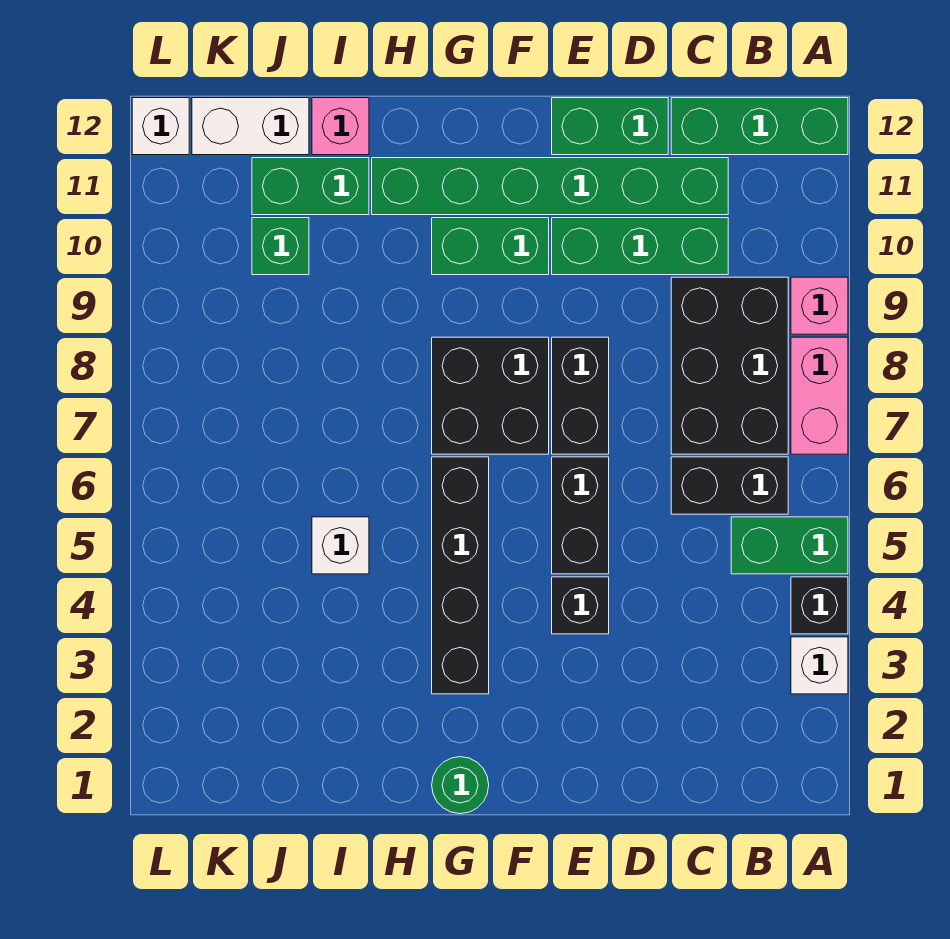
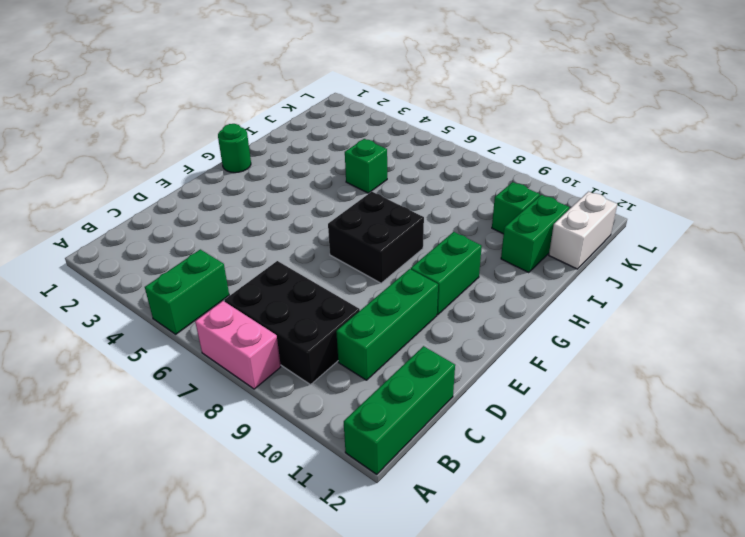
green 1x1 brick [345,139,387,193] -> white 1x1 brick [312,517,369,574]
none -> white 1x1 brick [791,637,848,694]
none -> black 1x1 brick [791,577,848,634]
none -> pink 1x1 brick [791,277,848,334]

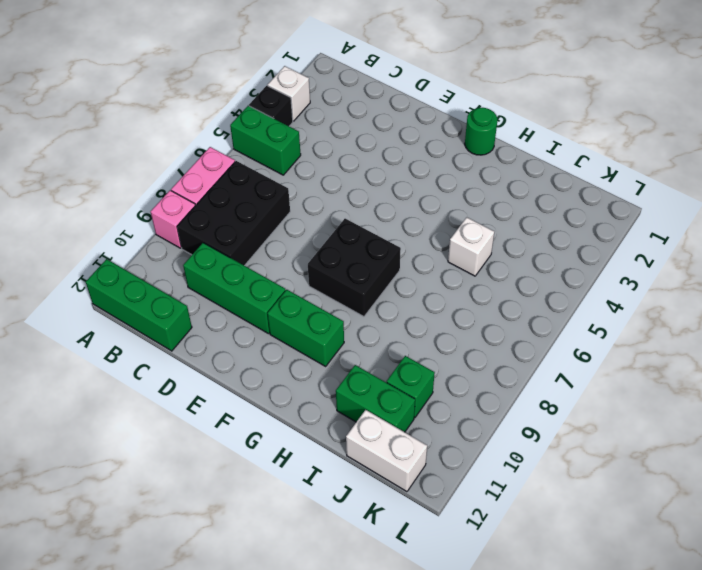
none -> black 1x2 brick [671,457,788,514]
none -> green 1x6 brick [372,158,728,215]
none -> green 1x2 brick [552,98,668,155]

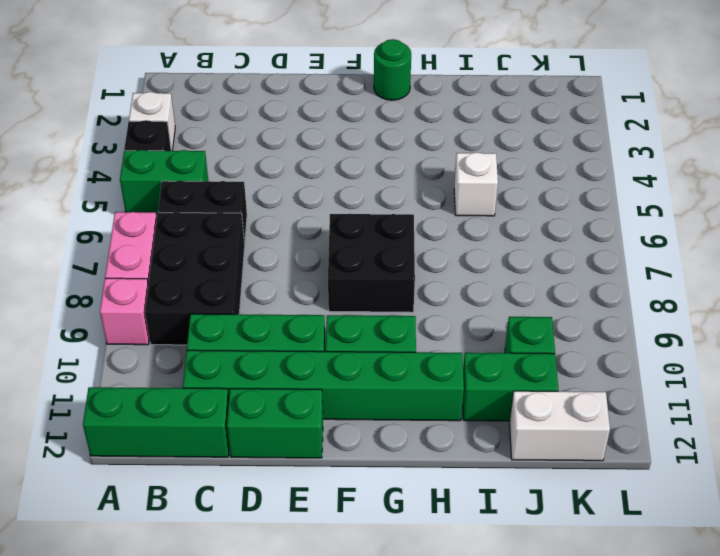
none -> black 1x1 brick [552,577,609,634]
none -> black 1x2 brick [552,457,609,574]
none -> black 1x2 brick [552,337,609,454]

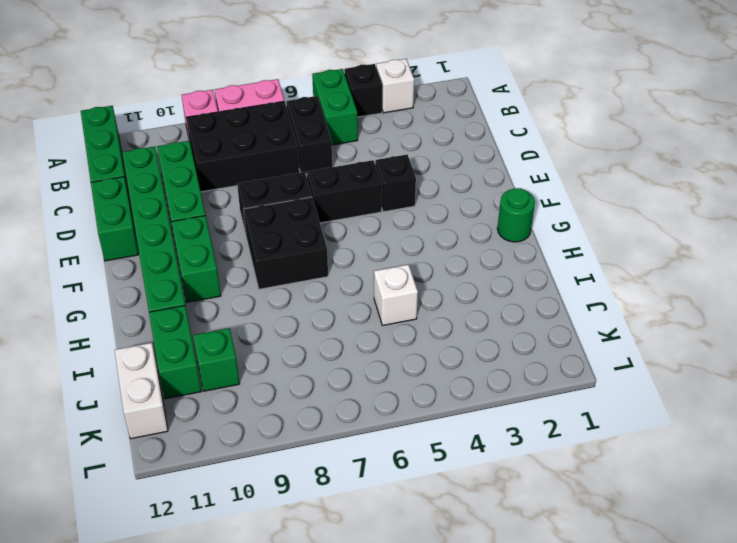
none -> black 1x4 brick [432,457,489,694]
none -> pink 1x1 brick [312,98,369,155]
none -> white 1x1 brick [132,98,189,155]

